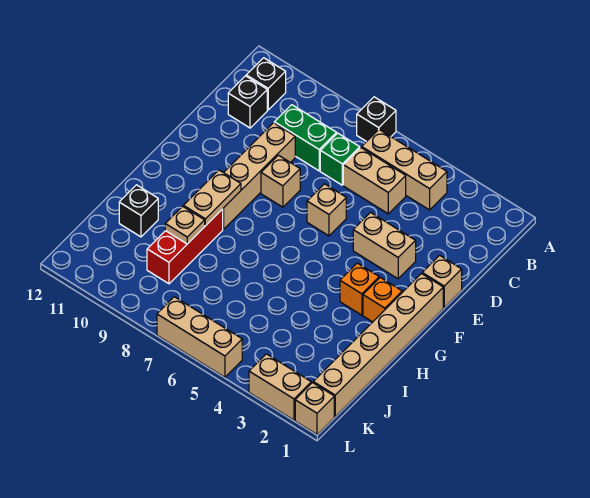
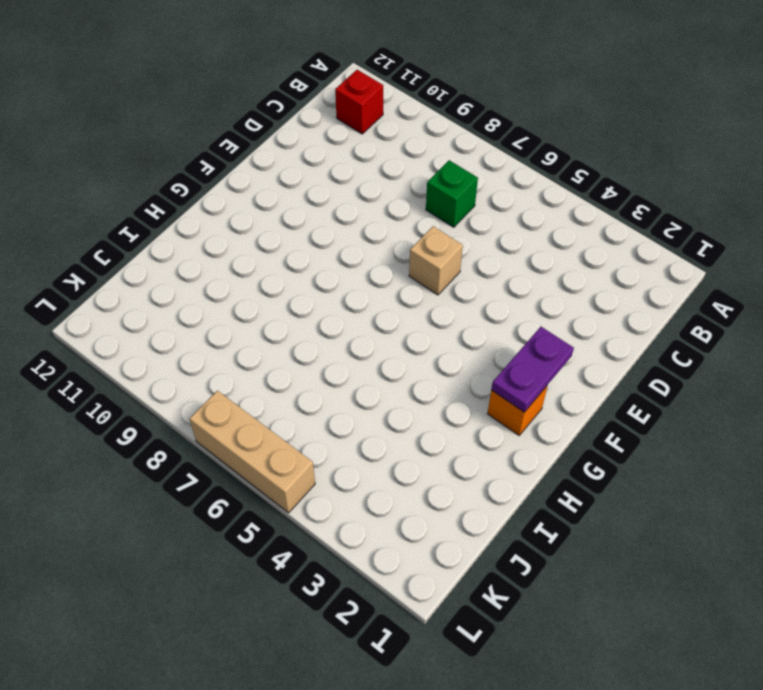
red 1x1 brick [335,70,383,134] -> black 1x1 brick [246,58,286,110]
purple 1x2 plate [491,327,574,412] -> none
none -> black 1x1 brick [357,97,396,142]
none -> tan 1x3 brick [362,130,447,210]
none -> tan 1x2 brick [343,148,406,214]

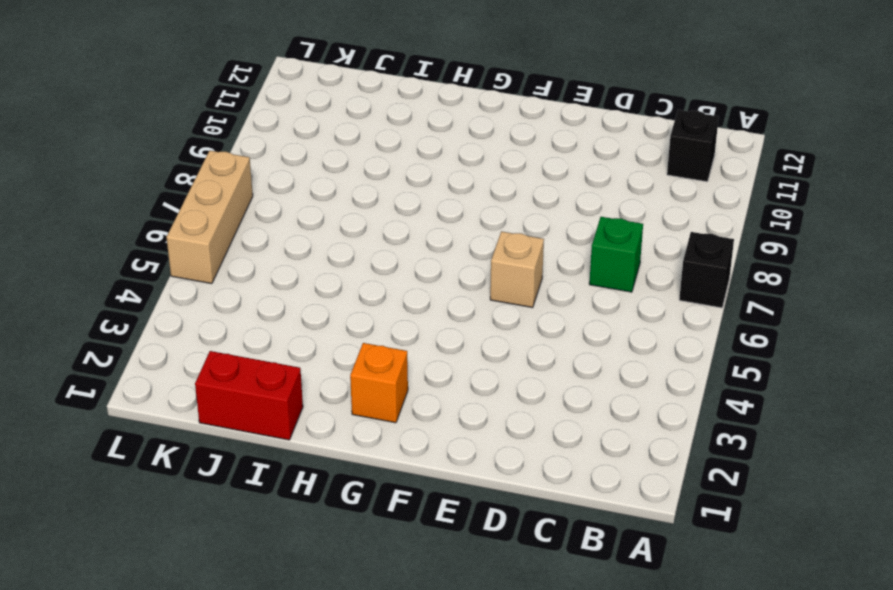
red 1x2 brick [195,351,303,440] -> tan 1x6 brick [313,274,443,416]
none -> tan 1x3 brick [362,130,447,210]
none -> tan 1x2 brick [343,148,406,214]
none -> green 1x2 brick [274,105,337,171]

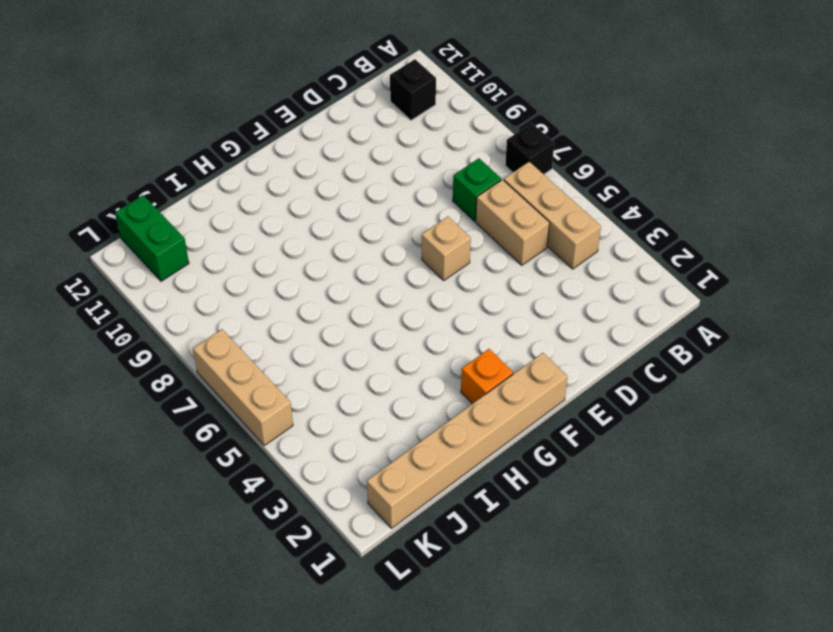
green 1x2 brick [115,195,189,281] -> green 1x2 brick moved to [274,105,337,171]
none -> black 1x1 brick [228,76,267,128]
none -> tan 1x4 brick [223,123,295,229]
none -> tan 1x1 brick [422,255,462,307]

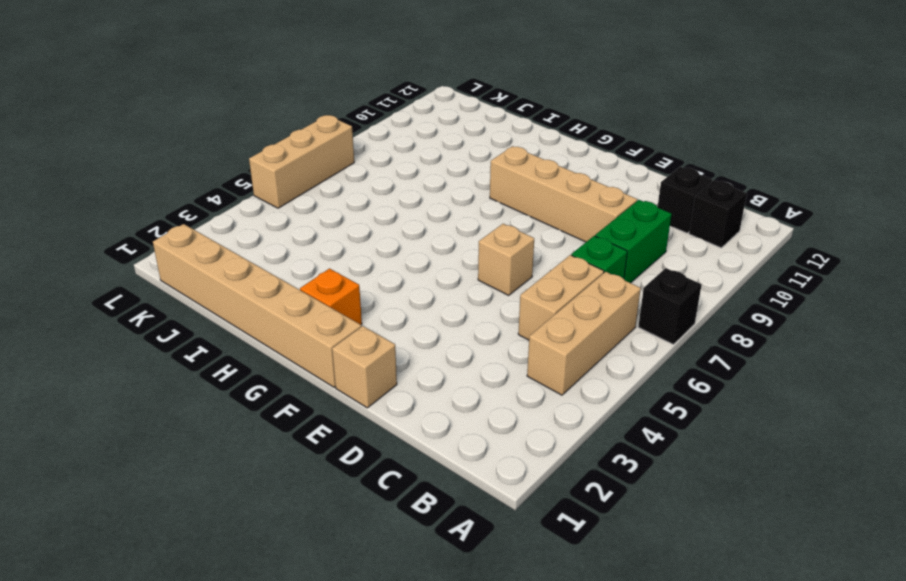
none -> tan 1x2 brick [353,213,416,279]
none -> tan 1x1 brick [261,155,300,207]
none -> orange 1x1 brick [340,263,379,315]

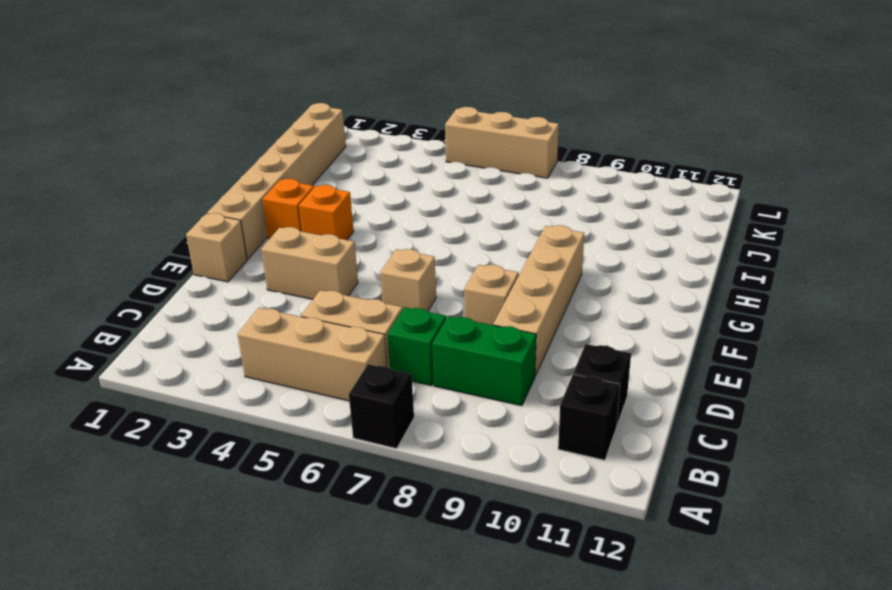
none -> red 1x3 brick [147,209,223,284]
none -> black 1x1 brick [119,185,158,237]
none -> tan 1x1 brick [295,383,334,435]

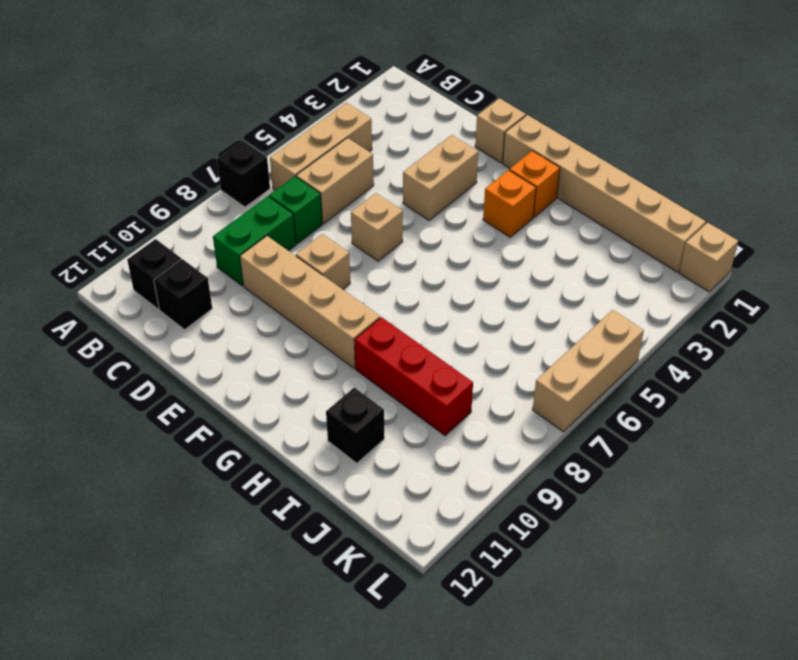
none -> tan 1x2 brick [249,354,311,420]
none -> tan 1x2 plate [183,170,241,226]
none -> tan 1x1 plate [165,206,205,244]

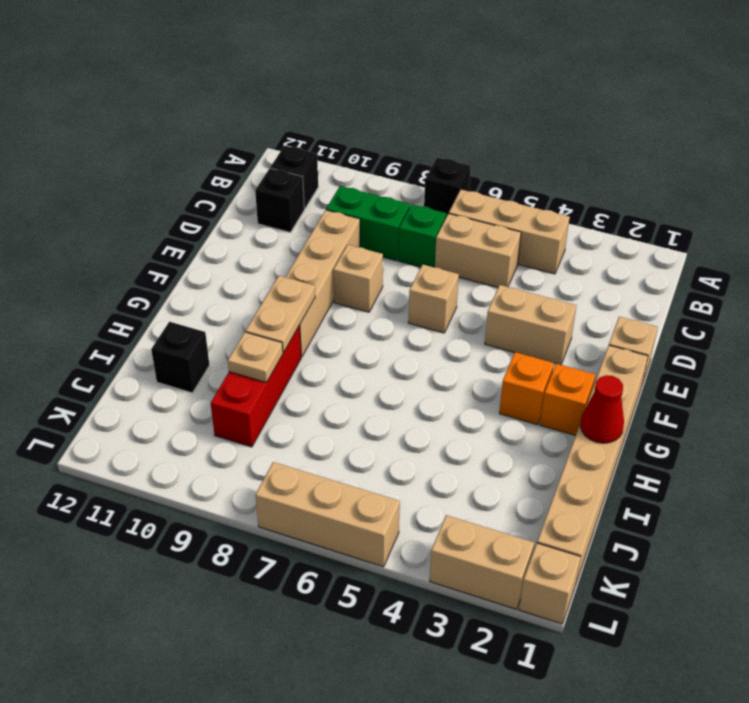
red 1x1 cone [580,375,624,443] -> none

